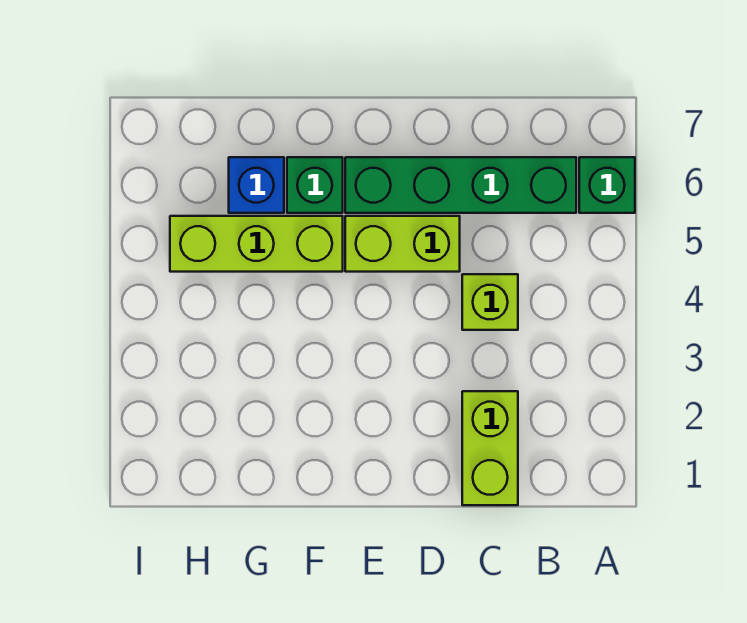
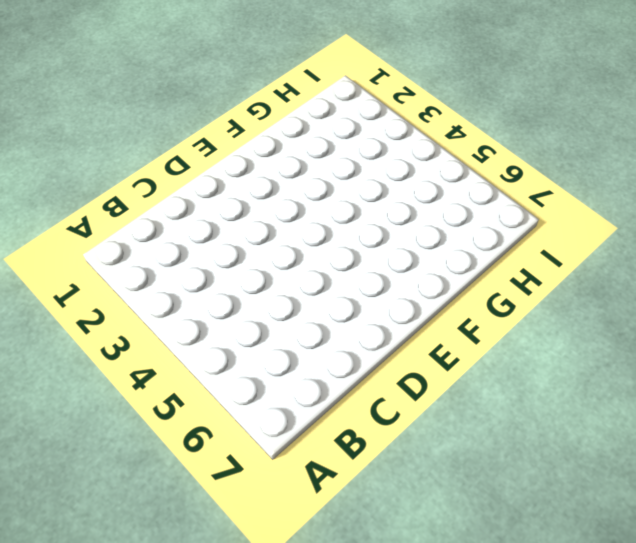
none -> green 1x1 brick [579,157,635,213]
none -> green 1x4 brick [345,157,576,213]

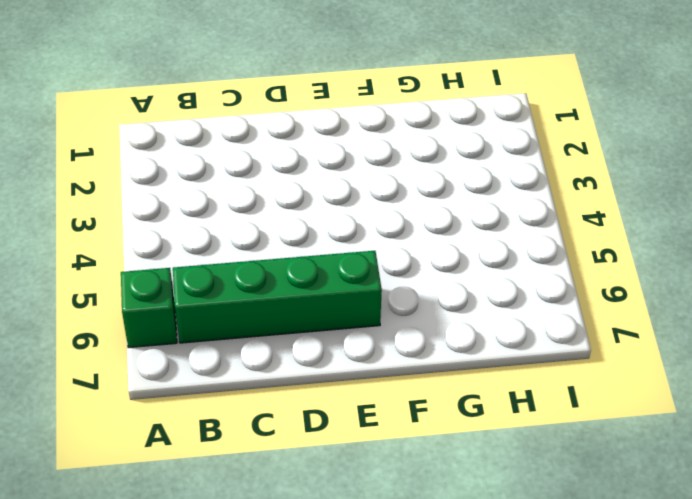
none -> lime 1x2 brick [462,391,518,505]
none -> lime 1x1 brick [462,274,518,330]

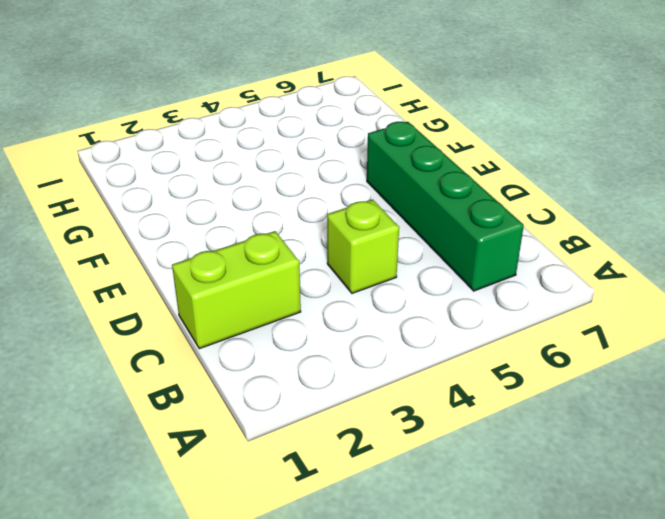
none -> green 1x1 brick [579,157,635,213]
none -> lime 1x2 brick [345,216,460,272]

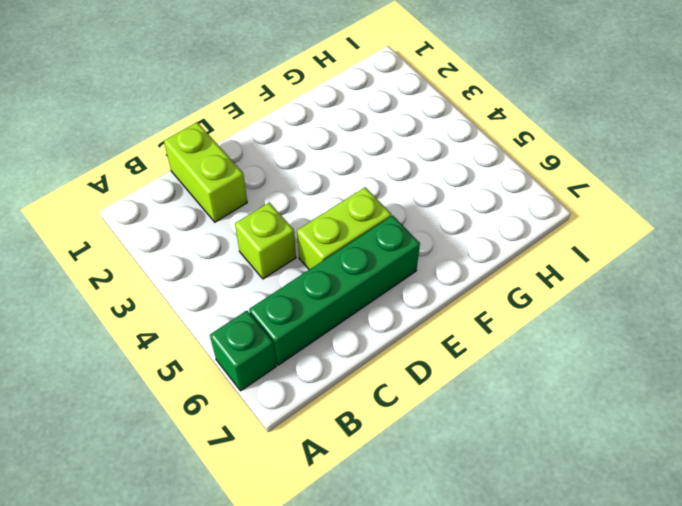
none -> lime 1x3 brick [170,216,343,272]
none -> green 1x1 brick [287,157,343,213]

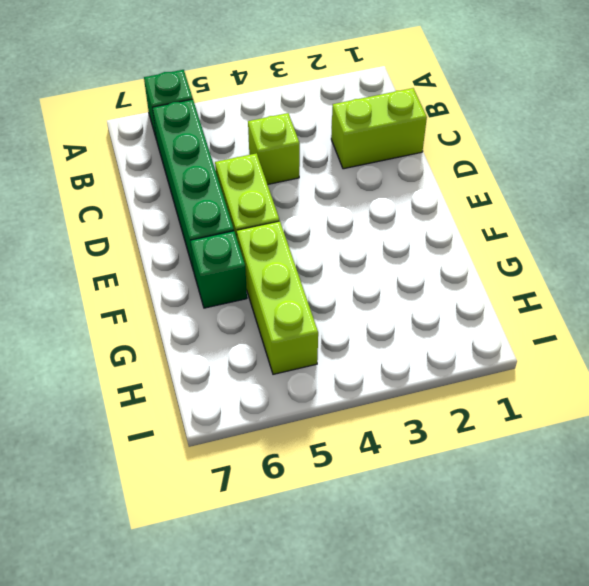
none -> blue 1x1 brick [229,157,284,213]

